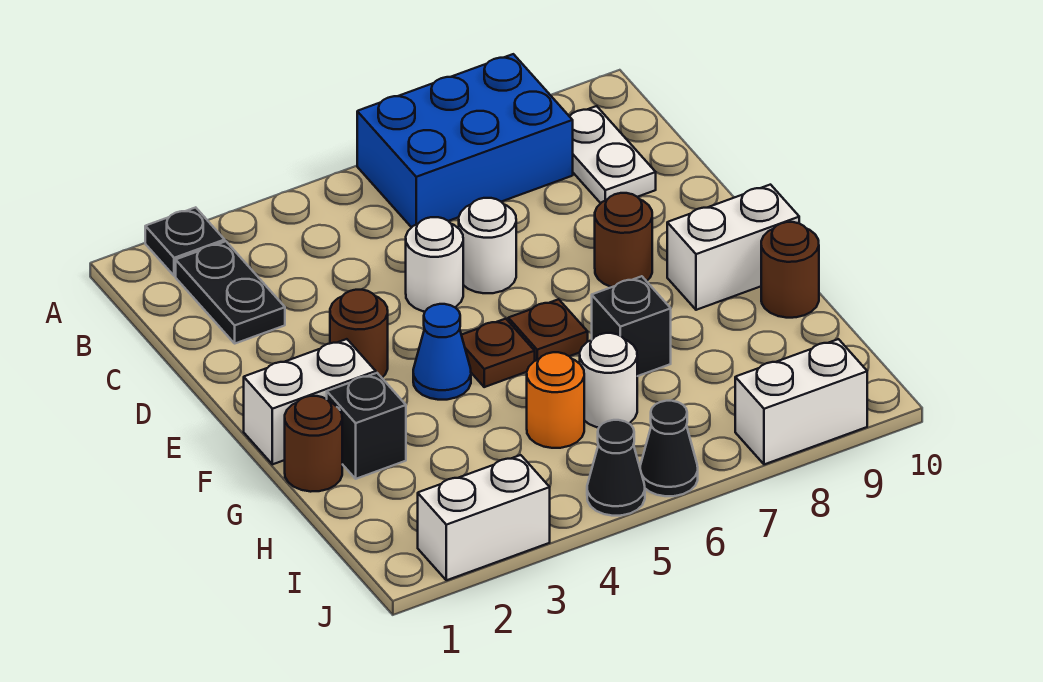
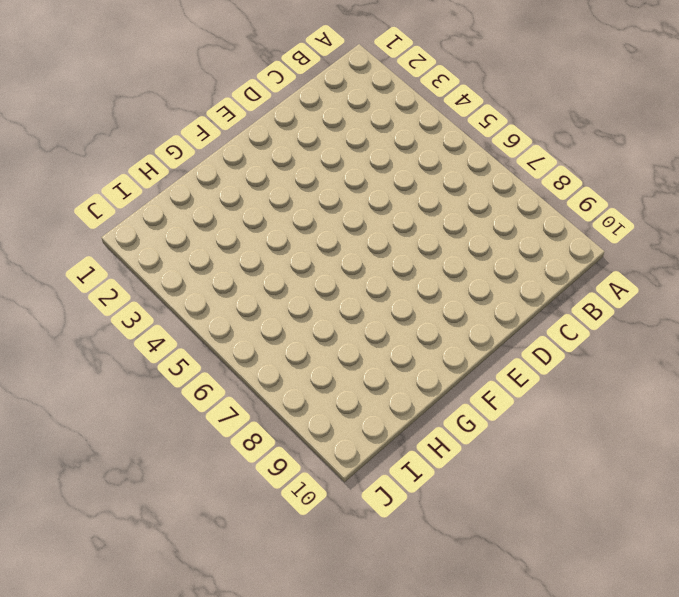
none -> black 1x1 plate [145,207,225,276]
none -> blue 2x3 brick [357,54,573,227]
none -> black 1x2 plate [176,241,285,343]

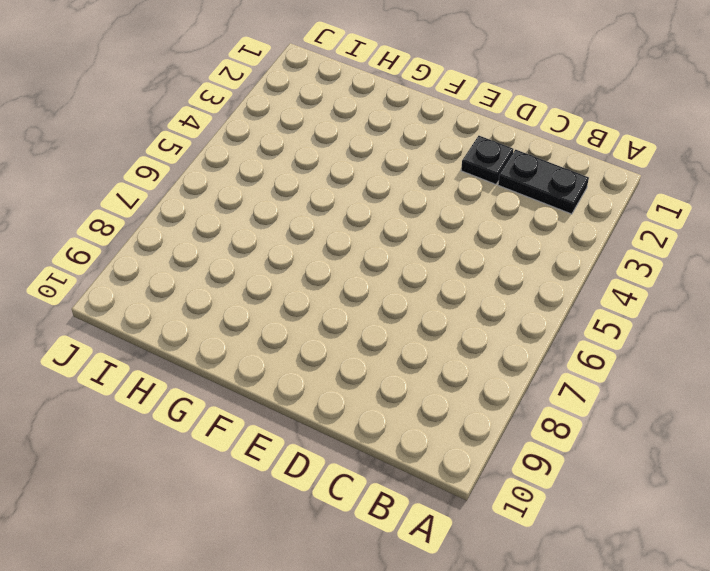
black 1x1 plate [461,136,514,184] -> black 1x1 plate moved to [145,207,225,276]
none -> blue 2x3 brick [357,54,573,227]
none -> white 1x2 plate [569,106,656,203]
none -> white 1x1 round brick [406,217,463,312]

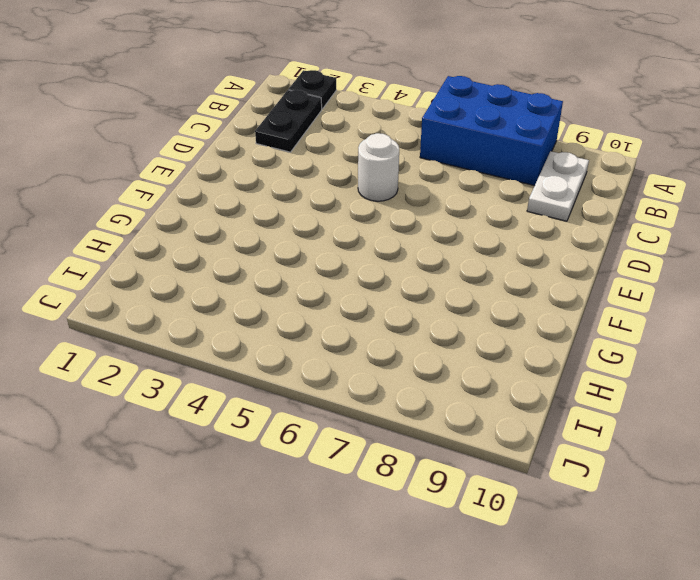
none -> white 1x1 round brick [459,198,516,293]
none -> brown 1x1 round brick [330,290,388,378]
none -> brown 1x1 round brick [595,193,652,287]

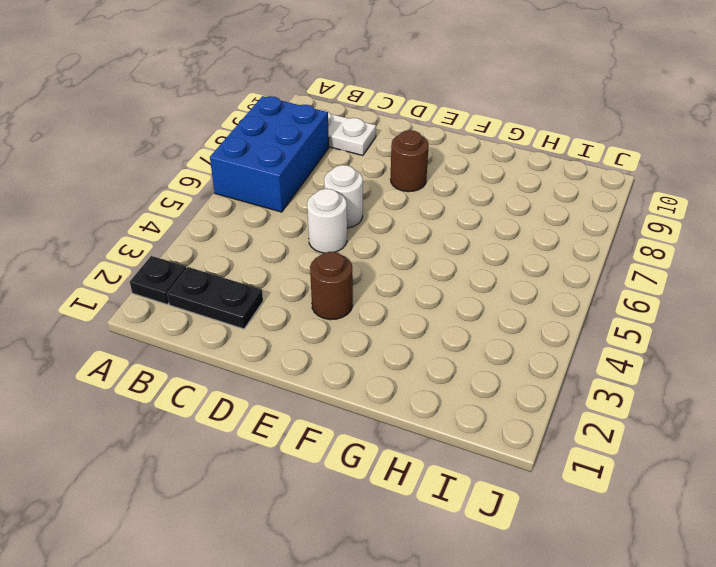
none -> white 1x2 brick [244,339,376,464]
none -> blue 1x1 cone [413,304,471,400]
none -> brown 1x1 plate [462,319,535,387]

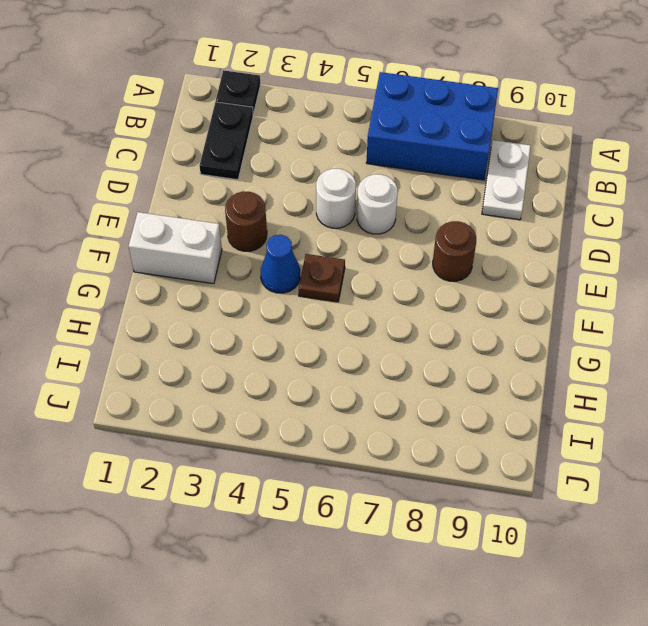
none -> brown 1x1 plate [508,299,588,361]
none -> white 1x2 brick [667,185,799,310]
none -> brown 1x1 round brick [285,396,342,492]

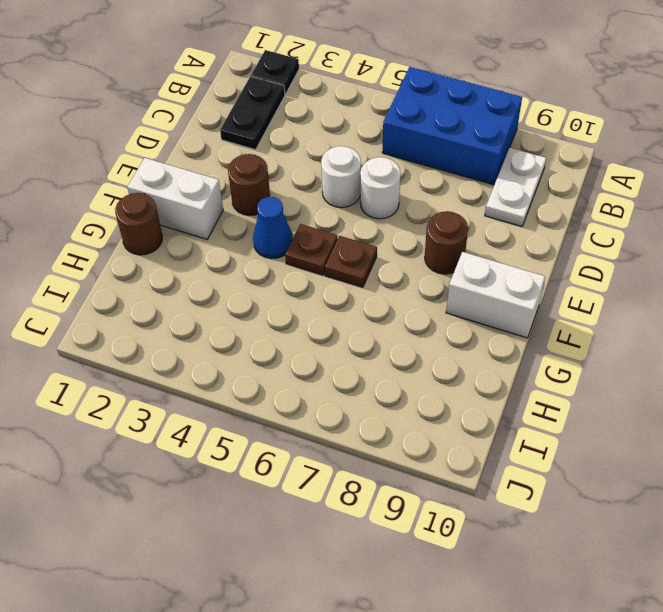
none -> black 1x1 brick [327,373,406,479]
none -> black 1x1 brick [592,276,671,376]
none -> brown 1x1 round brick [761,222,819,318]

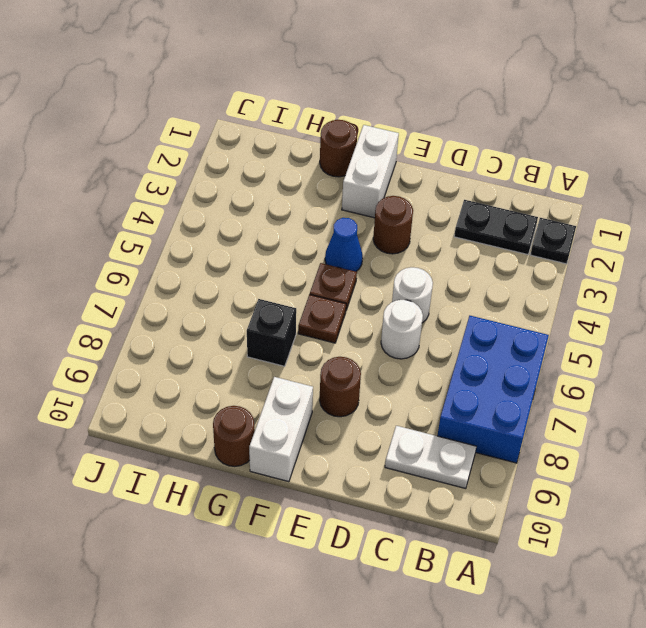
none -> black 1x1 brick [327,373,406,479]
none -> orange 1x1 round brick [527,352,584,448]
none -> white 1x1 round brick [580,333,637,428]

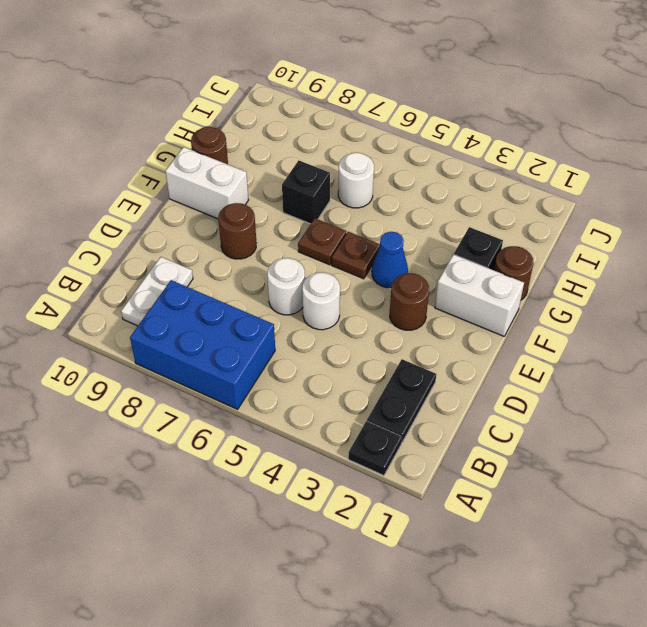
none -> orange 1x1 round brick [527,352,584,448]
none -> white 1x2 brick [418,455,550,580]
none -> black 1x1 cone [587,420,645,516]

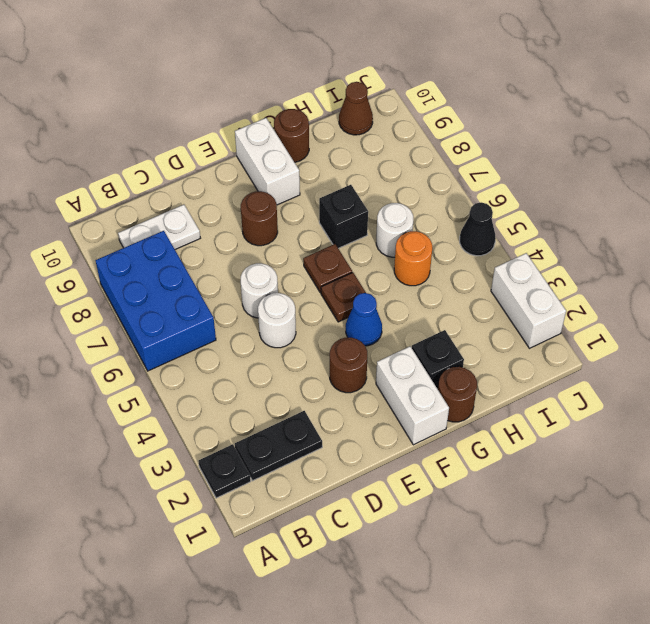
brown 1x1 cone [339,82,373,135] -> none
none -> black 1x1 cone [640,401,698,496]
none -> white 1x2 brick [735,339,867,464]

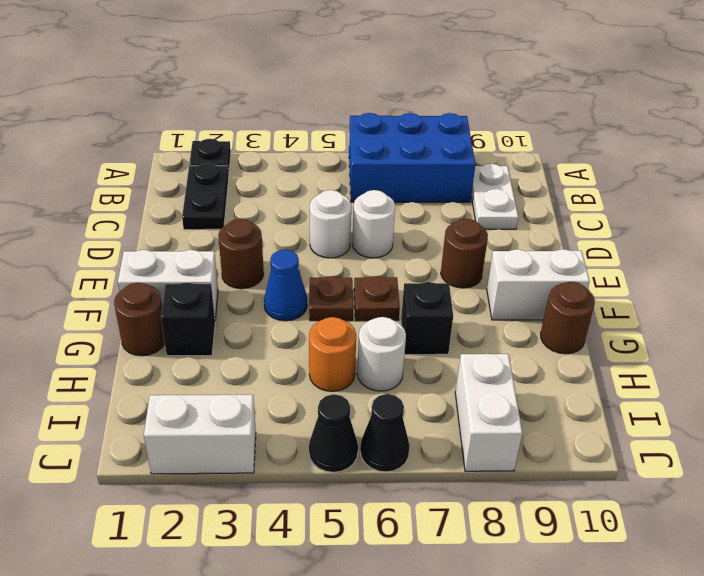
white 1x2 brick [455,354,522,471] -> white 1x2 brick turned to [735,339,867,464]

